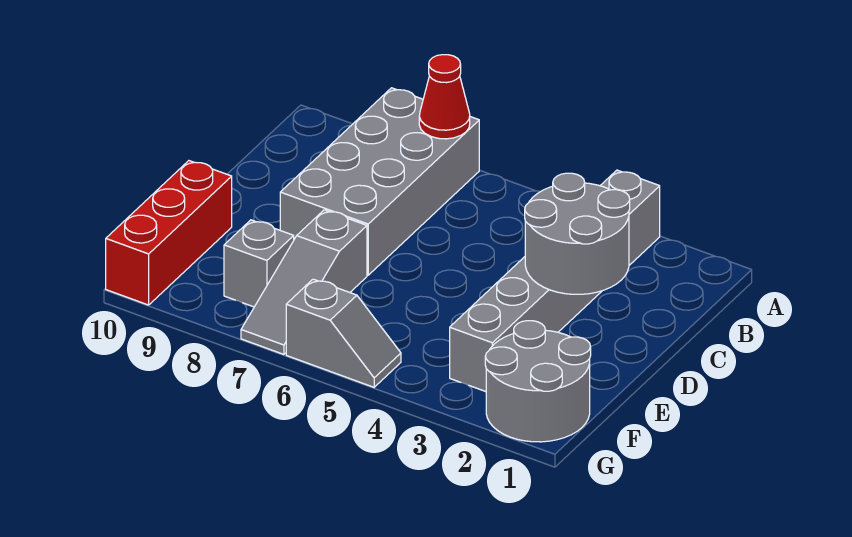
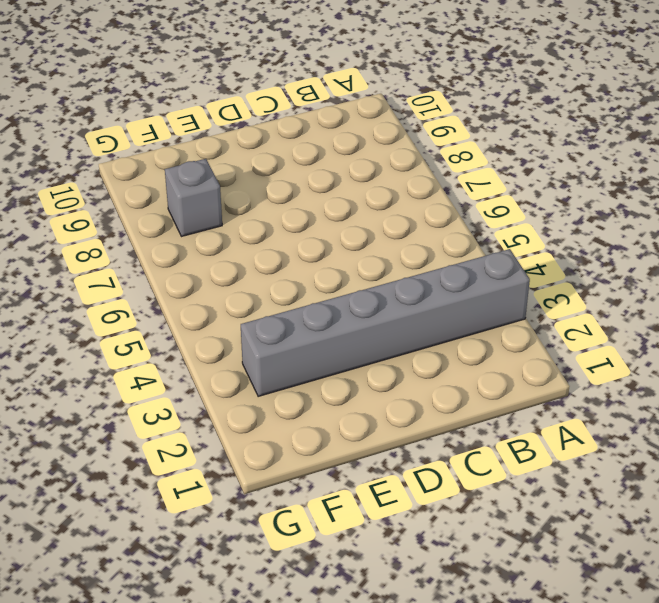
none -> grey 2x4 brick [280,88,479,275]
none -> grey 1x3 slope [241,210,367,354]

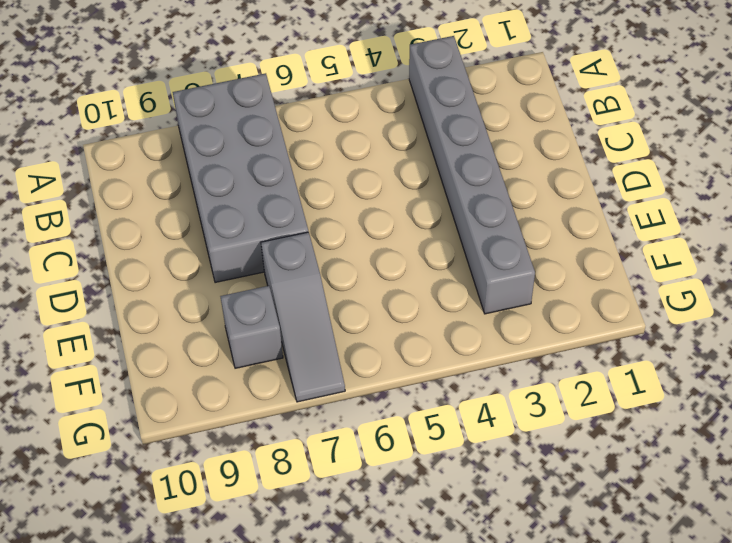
none -> red 1x3 brick [106,161,232,305]
none -> grey 2x2 round brick [485,321,591,442]

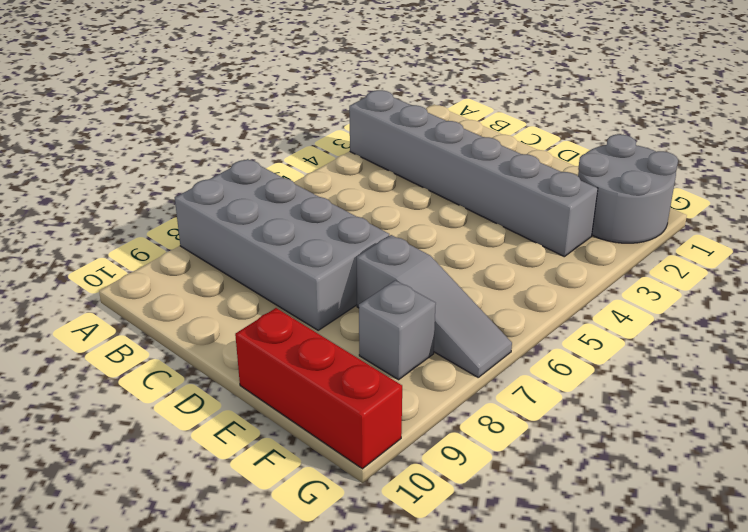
none -> grey 1x2 slope [286,279,401,387]
none -> red 1x1 cone [419,55,470,139]

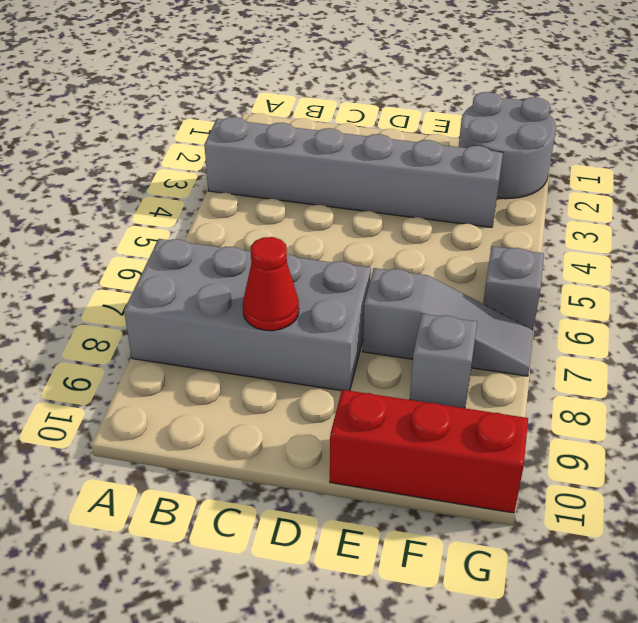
red 1x1 cone [243,237,299,331] -> red 1x1 cone moved to [419,55,470,139]
none -> grey 2x2 round brick [525,173,630,294]

